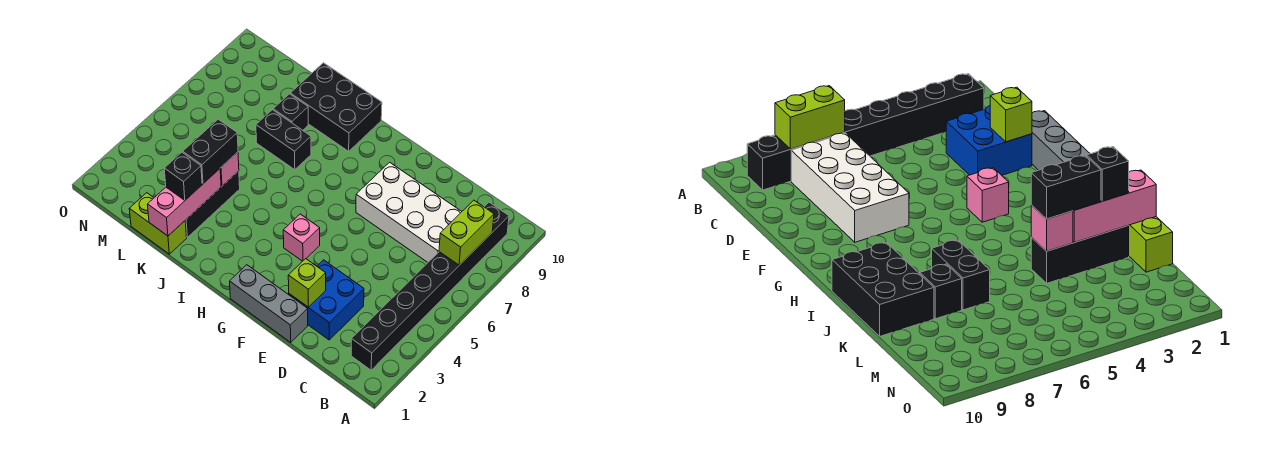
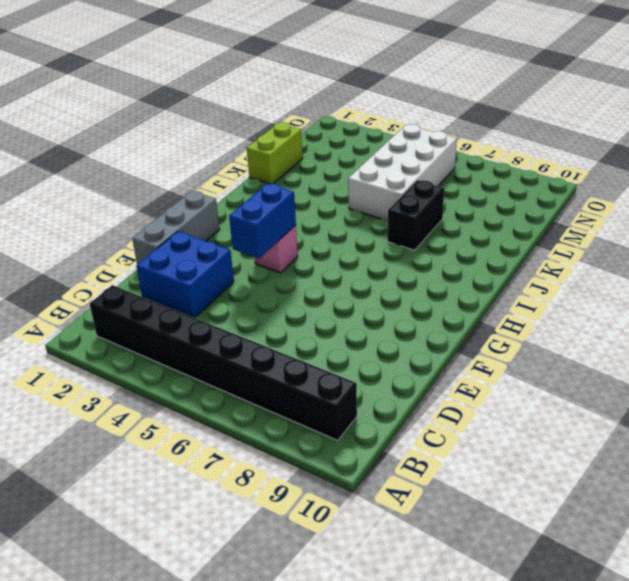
blue 1x2 brick [229,183,296,258] -> none
white 2x4 brick [348,124,457,221] -> white 2x4 brick moved to [356,162,462,262]
none -> black 2x3 brick [290,63,382,151]
none -> black 1x3 brick [185,171,240,237]
none -> black 1x1 brick [273,94,308,130]

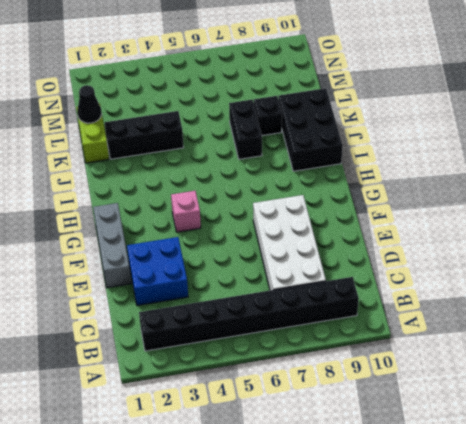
black 1x1 cone [77,85,102,123] -> none
none -> lime 1x2 brick [439,200,494,265]
none -> lime 1x1 brick [288,259,326,307]
none -> pink 1x3 brick [147,169,221,236]

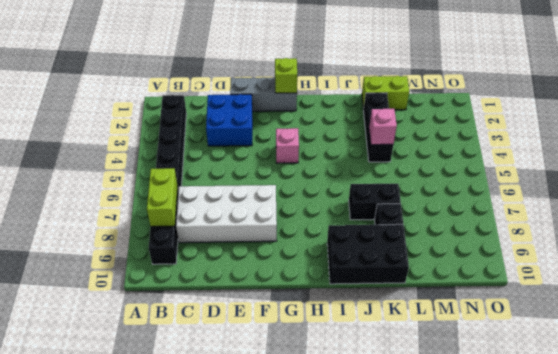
lime 1x1 brick [275,58,297,93] -> lime 1x1 brick moved to [288,259,326,307]
none -> pink 1x3 brick [147,169,221,236]
none -> black 1x1 brick [164,152,202,200]
none -> black 1x2 brick [183,119,238,184]

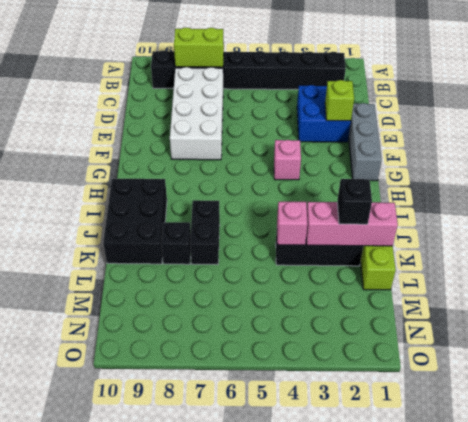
none -> black 1x2 brick [183,119,238,184]

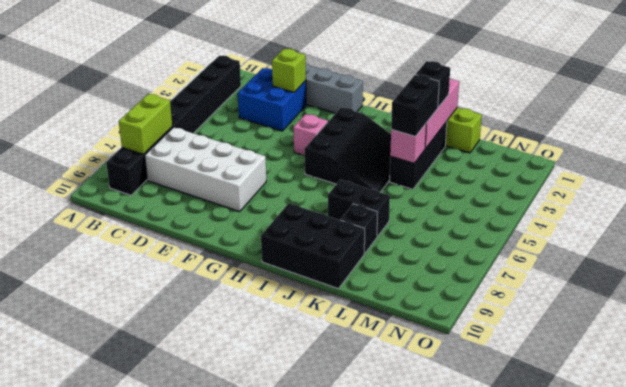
black 3x3 slope [304,107,391,192] -> none

